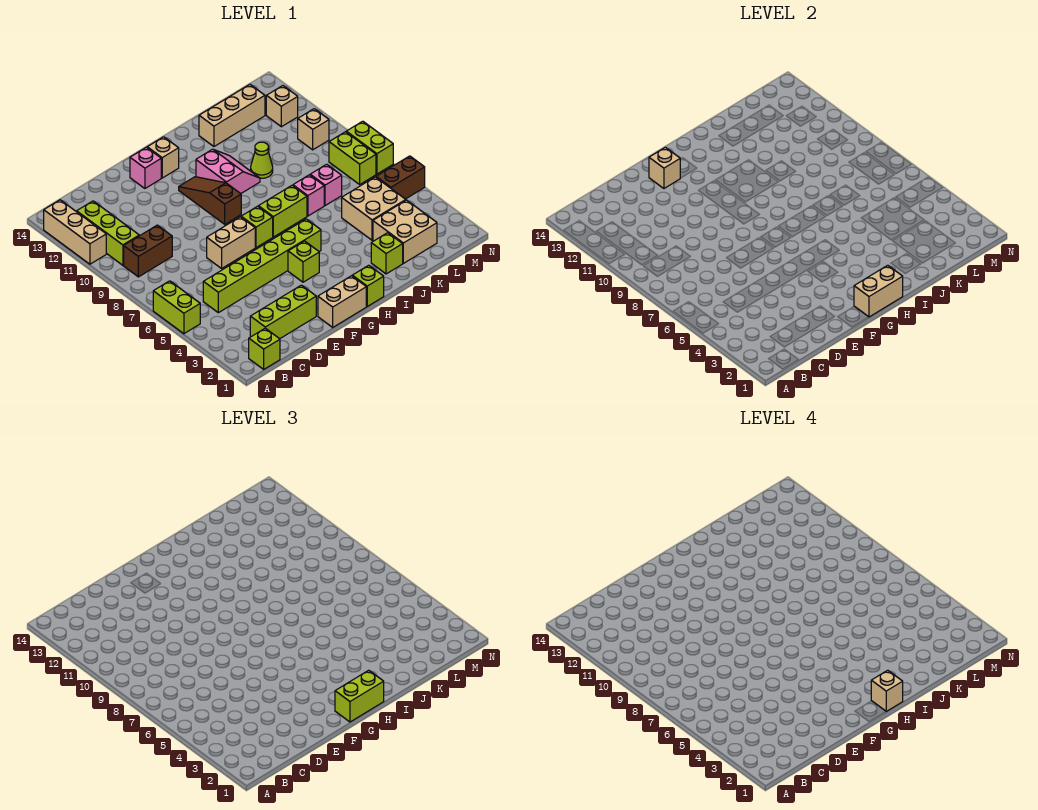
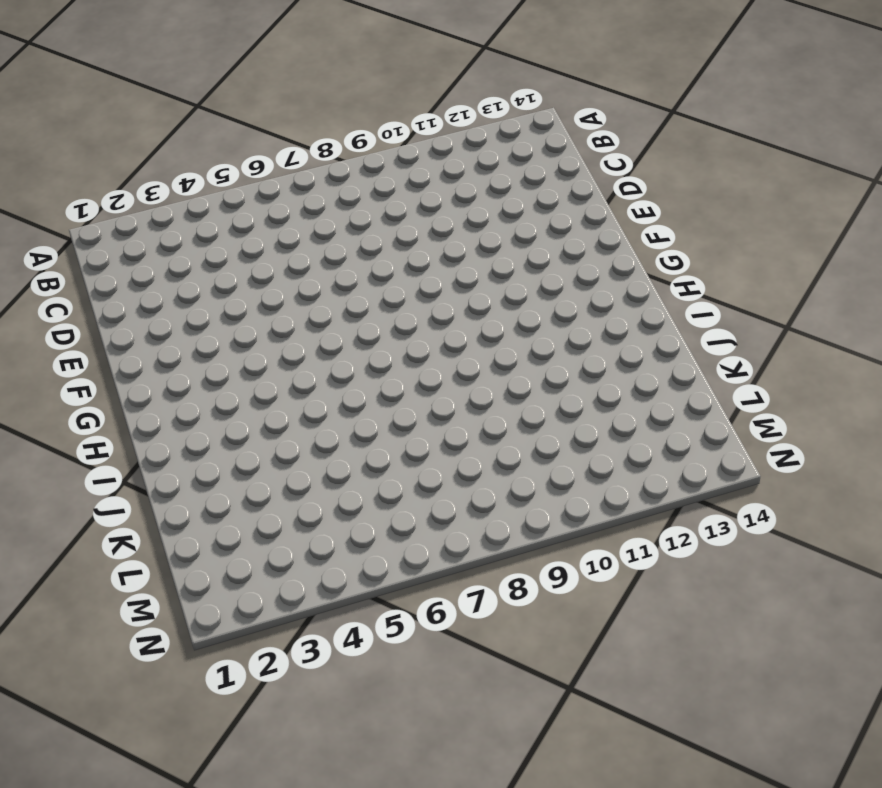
none -> lime 1x2 brick [153,281,200,334]
none -> tan 1x3 brick [44,200,106,264]
none -> lime 1x1 brick [249,328,280,369]
none -> brown 1x2 brick [124,225,172,277]

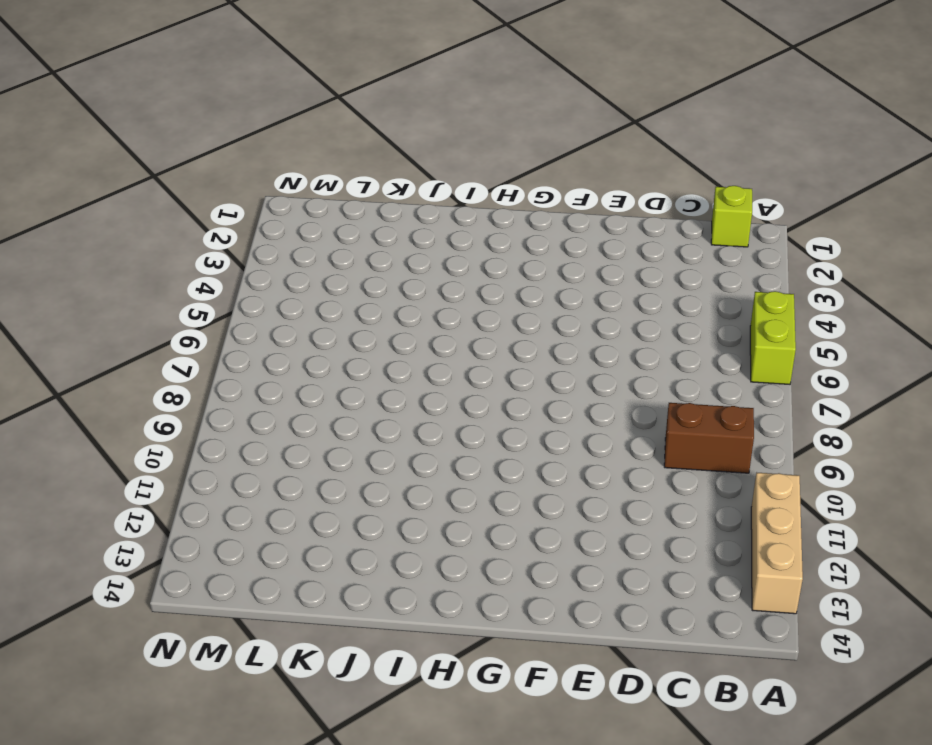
none -> lime 1x3 brick [77,201,139,265]
none -> lime 1x3 brick [250,285,316,339]
none -> lime 1x6 brick [203,219,321,313]
none -> tan 1x2 brick [207,217,255,268]

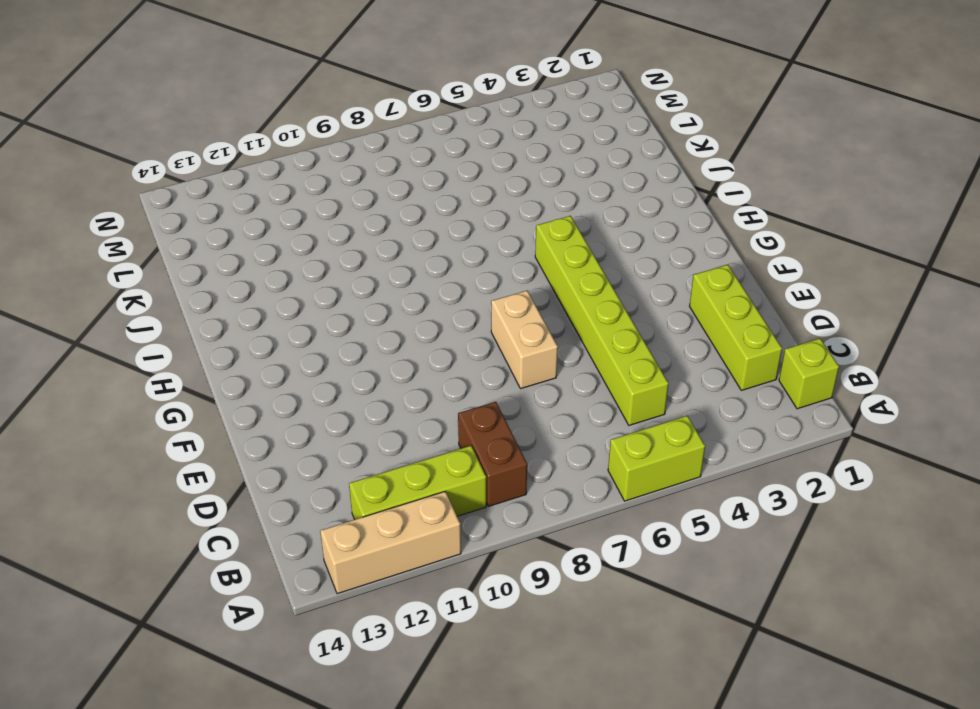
none -> tan 1x2 brick [318,276,366,327]
none -> pink 1x1 brick [130,147,161,188]
none -> lime 1x1 brick [288,241,319,282]
none -> lime 1x1 brick [241,206,273,248]

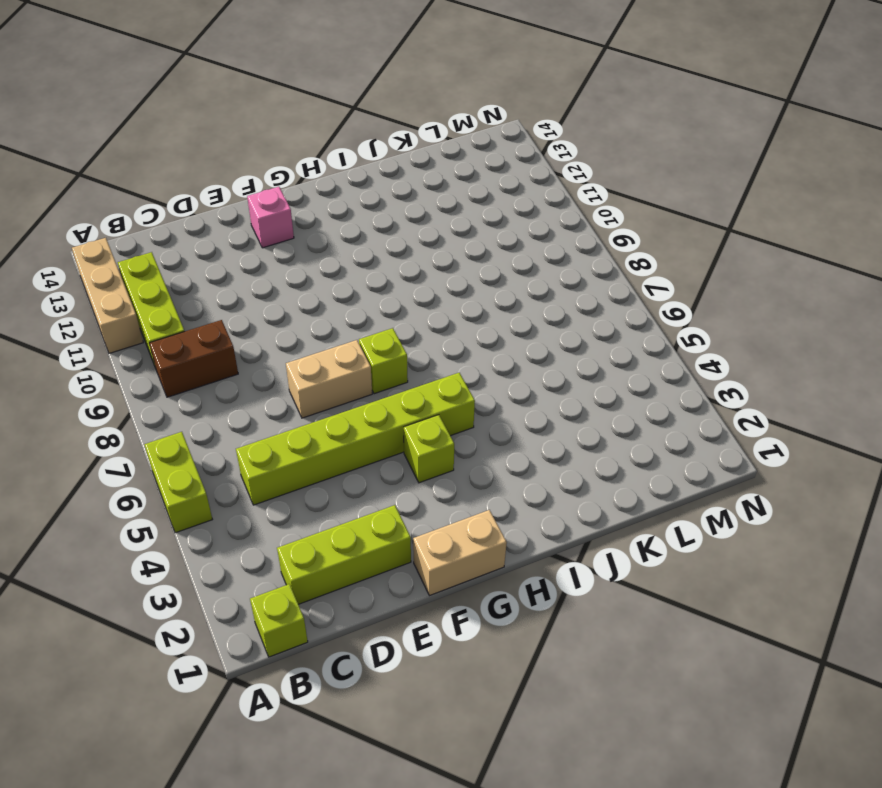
none -> brown 1x3 slope [179,177,241,224]
none -> tan 1x1 brick [147,137,179,178]
none -> lime 1x1 brick [352,265,384,306]
none -> lime 1x2 brick [258,185,307,237]

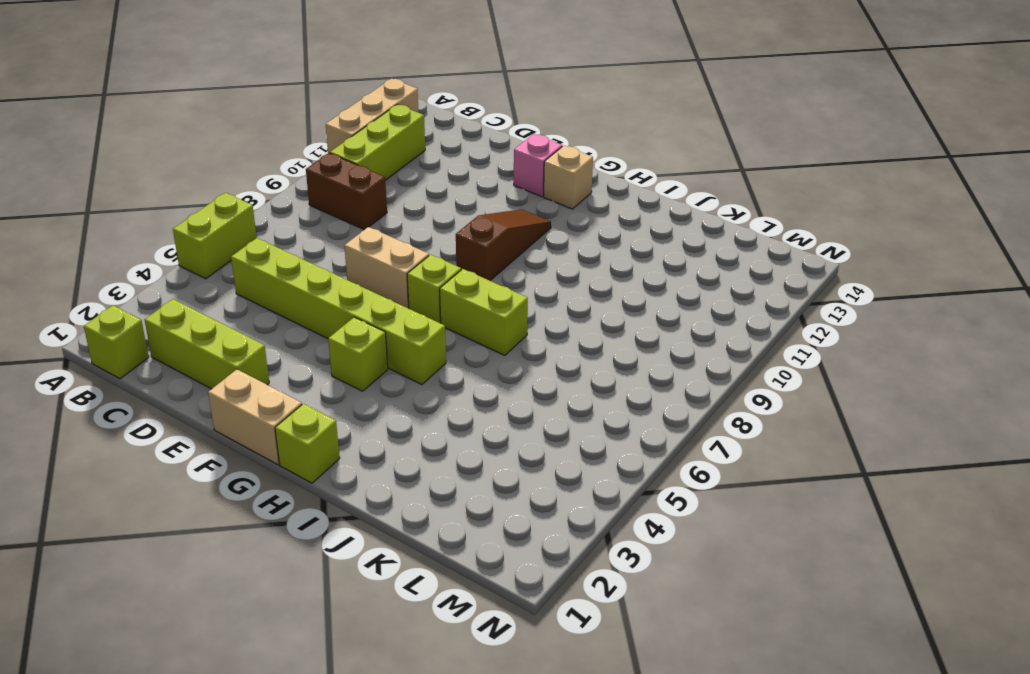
none -> pink 2x2 slope [196,149,260,194]
none -> lime 1x1 brick [371,233,403,274]
none -> pink 1x1 brick [293,175,324,216]
none -> lime 1x1 cone [251,142,273,178]

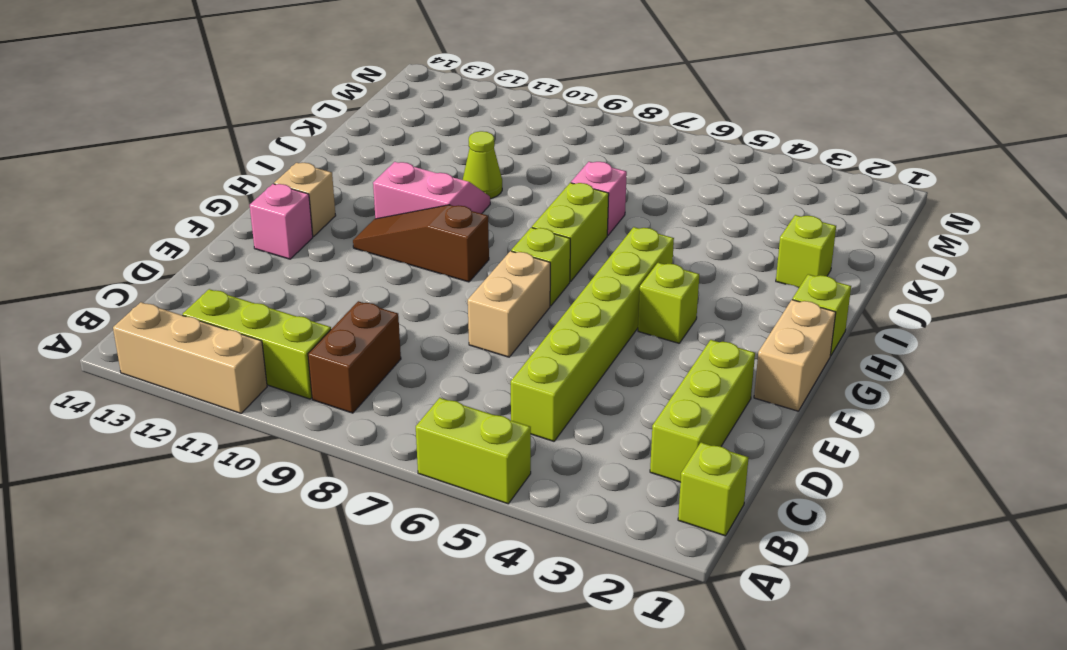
none -> tan 1x3 brick [199,85,265,146]
none -> tan 2x2 brick [373,200,437,263]
none -> tan 2x2 brick [342,177,406,240]
none -> pink 1x1 brick [310,164,342,206]

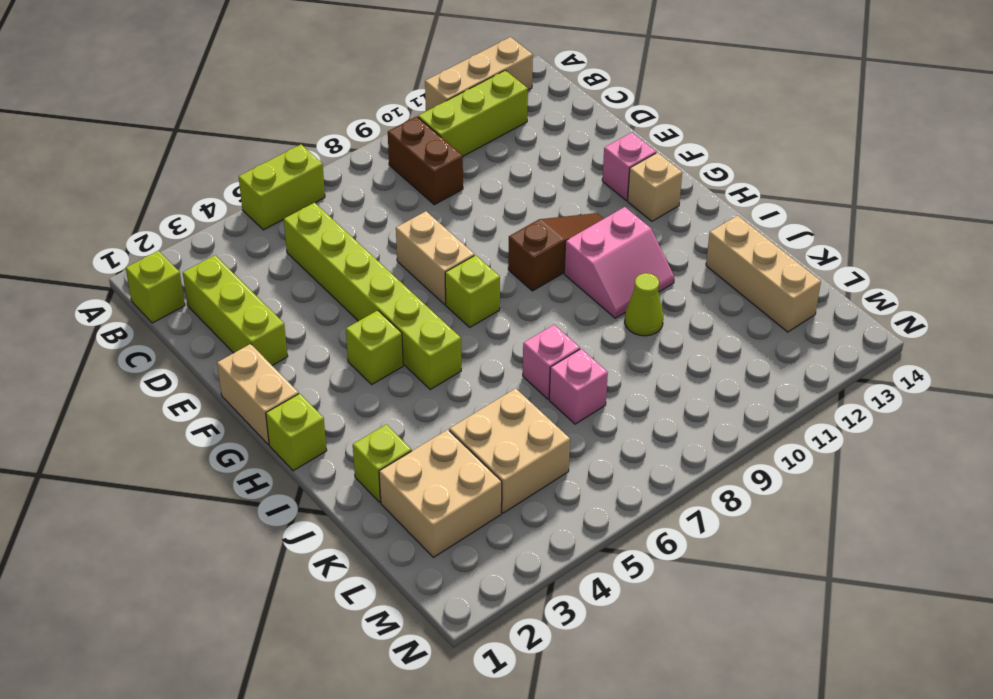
none -> lime 1x2 brick [258,185,307,237]
none -> brown 1x2 brick [376,156,425,199]
none -> lime 1x2 brick [329,132,376,184]
none -> tan 1x1 brick [298,109,329,150]

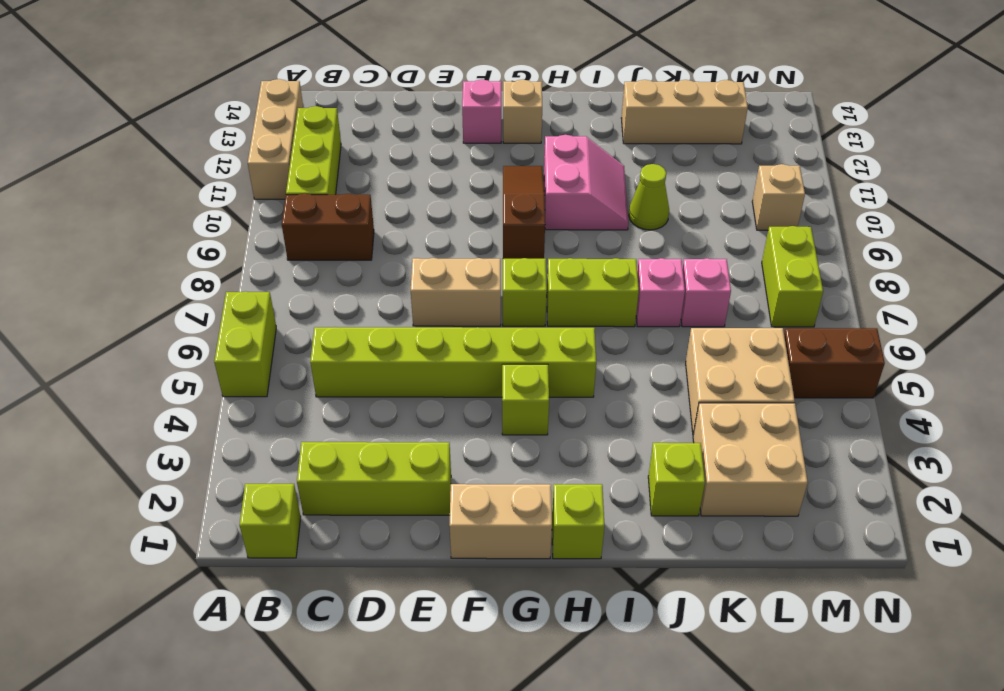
none -> tan 1x1 brick [266,86,298,127]
none -> lime 1x2 brick [346,121,393,174]
none -> tan 1x1 brick [649,147,680,188]
none -> tan 1x2 brick [854,265,903,317]

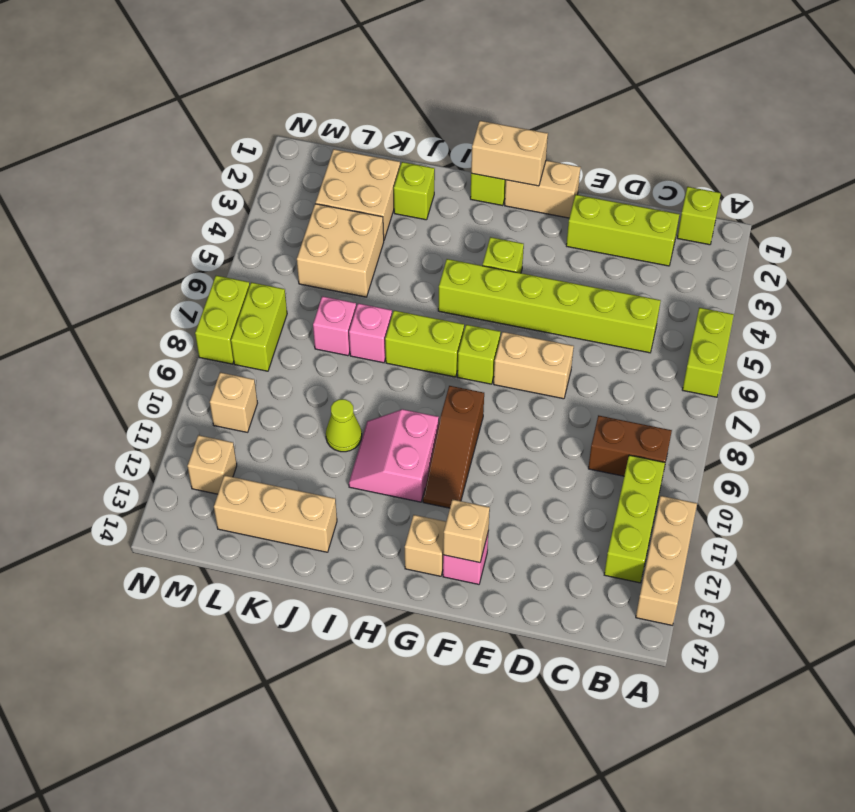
none -> brown 1x2 brick [376,156,425,199]
none -> lime 1x2 brick [335,670,384,722]
none -> tan 1x1 brick [871,670,903,711]

